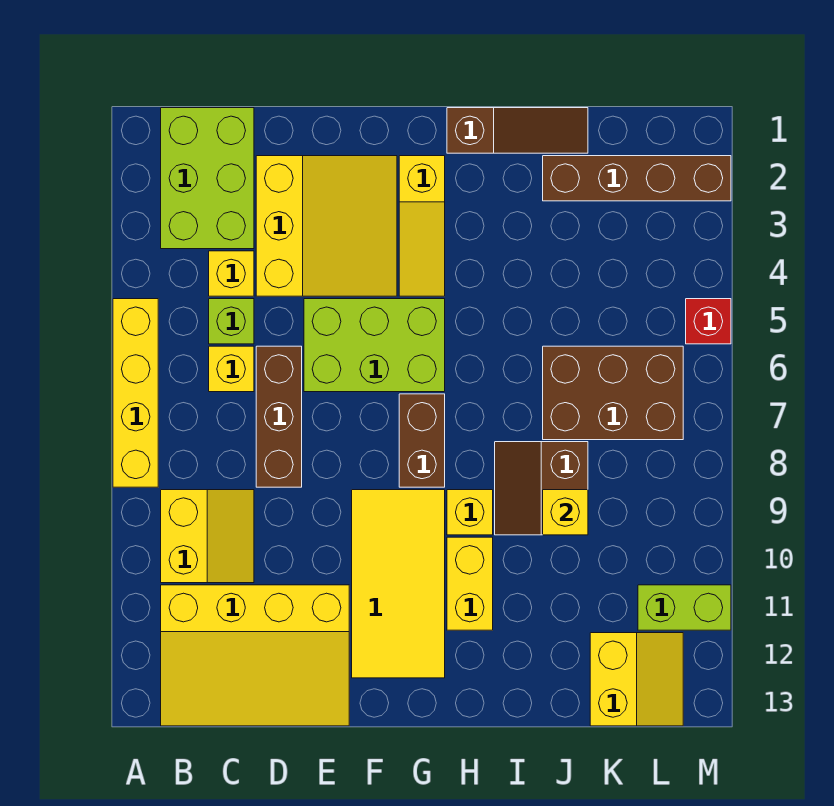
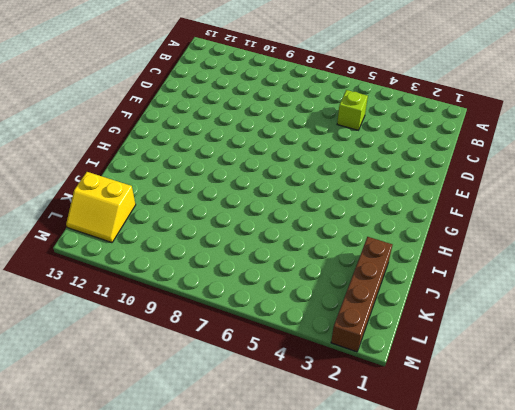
none -> yellow 1x4 brick [113,299,158,487]
none -> lime 2x3 brick [161,108,254,249]
none -> yellow 2x2 slope [161,490,254,583]

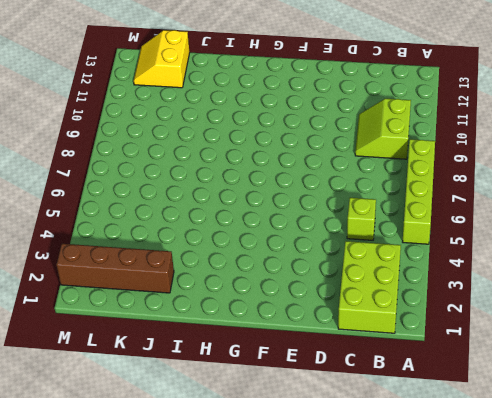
lime 1x4 brick [403,139,435,244] -> yellow 1x4 brick [113,299,158,487]
lime 2x2 slope [355,99,411,159] -> yellow 2x2 slope [161,490,254,583]
none -> yellow 3x4 slope [161,585,349,726]
none -> yellow 1x1 brick [209,251,254,296]
none -> yellow 1x1 brick [209,346,254,392]

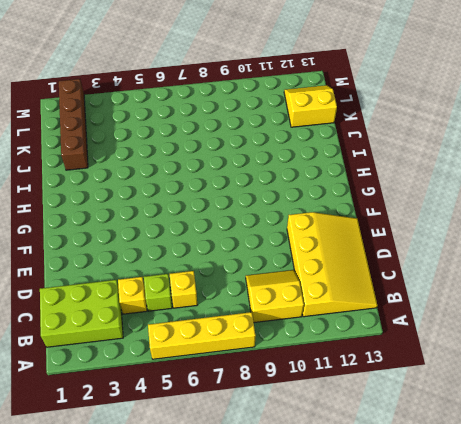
none -> yellow 3x3 slope [256,156,397,296]
none -> brown 1x3 brick [256,346,302,487]
none -> lime 2x3 brick [304,299,445,392]

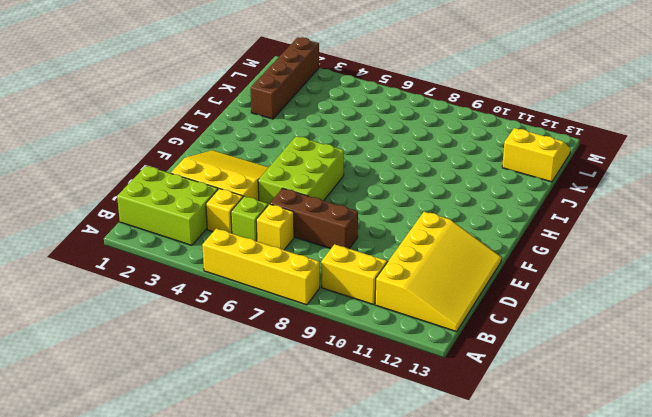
none -> yellow 2x4 tile [352,490,445,678]
none -> yellow 1x3 slope [399,156,445,296]
none -> brown 1x2 brick [399,394,445,487]

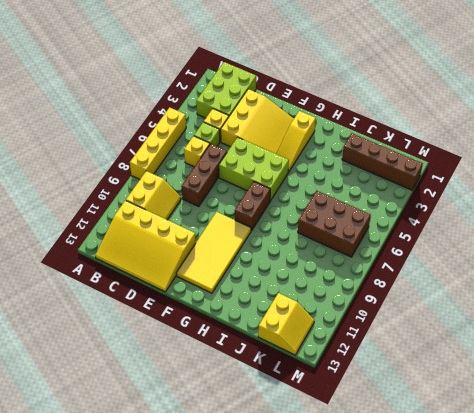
none -> brown 1x3 slope [447,108,588,153]
none -> yellow 1x1 brick [447,490,493,535]
none -> yellow 1x2 brick [447,537,493,630]

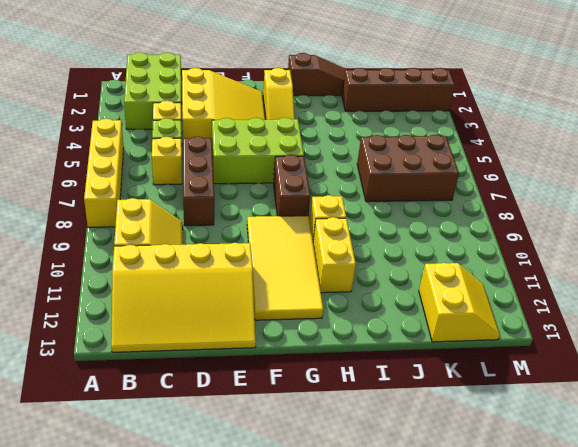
none -> brown 2x2 slope [495,442,588,535]
none -> lime 1x2 brick [638,585,731,630]
none -> red 1x1 brick [686,299,731,344]

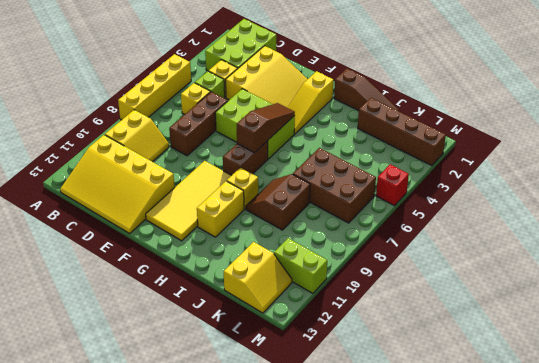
brown 1x3 slope [237,103,295,153] -> none
none -> yellow 1x1 brick [543,490,588,535]

